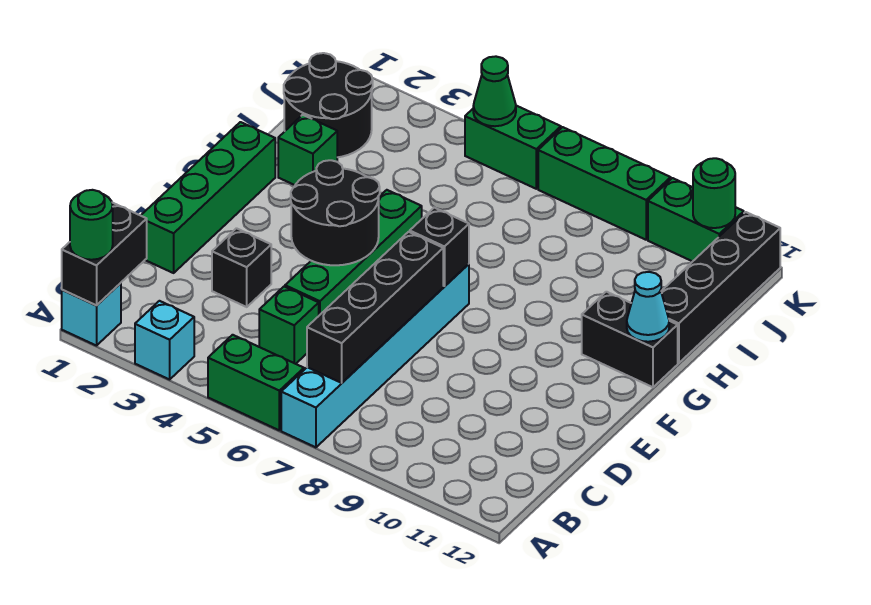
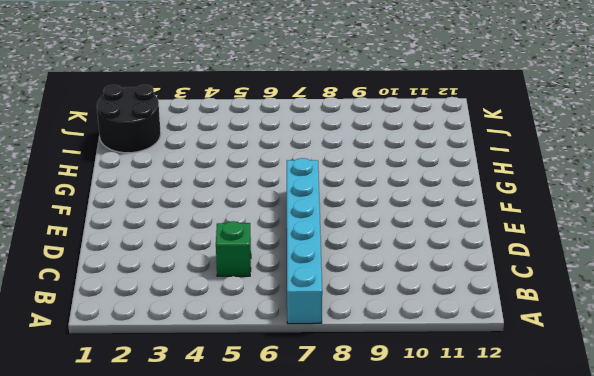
none -> cyan 1x1 brick [62,283,121,346]
none -> cyan 1x1 brick [135,301,194,379]
none -> green 1x2 brick [208,335,304,430]

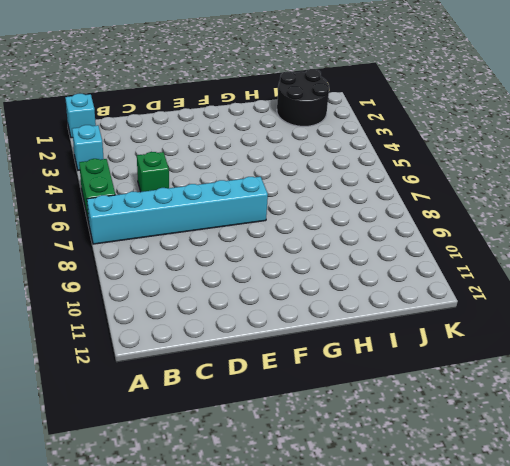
none -> green 1x4 brick [141,122,275,273]
none -> black 1x1 brick [212,228,271,307]
none -> green 1x4 brick [285,190,422,315]

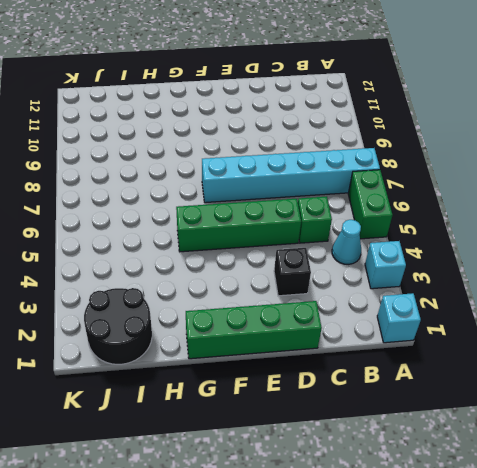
cyan 1x1 cone [332,220,361,264] -> cyan 1x1 cone moved to [627,272,669,342]
none -> black 1x2 brick [582,292,678,387]
none -> green 1x1 brick [278,115,337,185]
none -> black 1x4 brick [661,212,780,363]

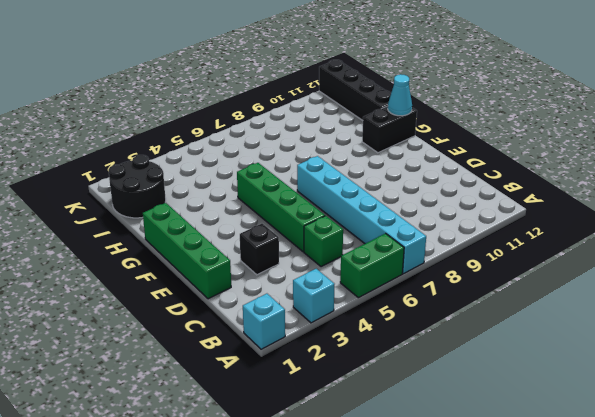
none -> green 1x1 brick [278,115,337,185]
none -> green 1x2 brick [465,106,561,189]
none -> green 1x3 brick [538,127,671,240]

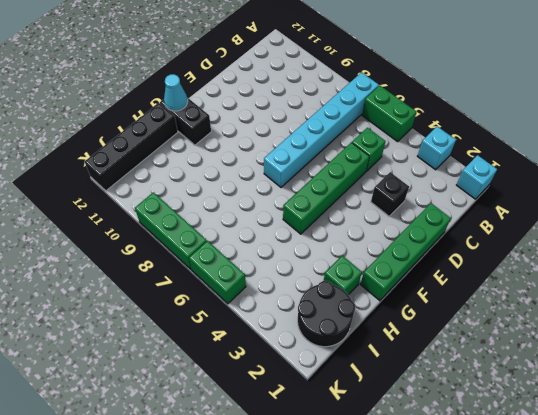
none -> green 1x2 brick [648,178,744,261]
none -> black 1x2 brick [62,203,147,305]
none -> black 1x4 brick [307,232,443,383]

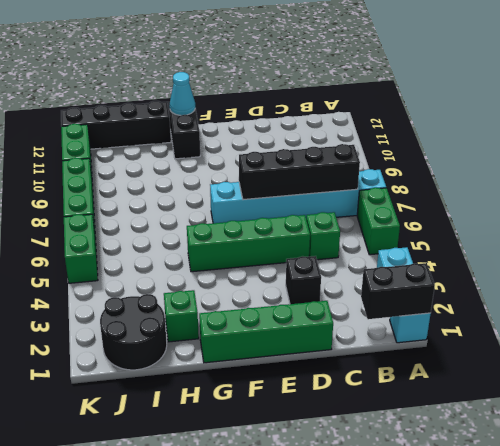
none -> black 2x2 round brick [291,160,380,265]
none -> black 1x1 brick [410,207,469,286]
none -> green 1x1 cone [473,56,516,126]

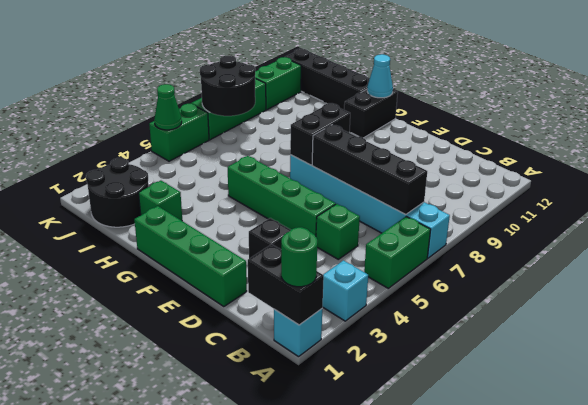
black 1x2 brick [290,103,350,165] -> black 1x1 brick [410,207,469,286]
black 2x2 round brick [200,56,255,116] -> black 2x2 round brick moved to [291,160,380,265]
none -> green 1x1 round brick [693,158,735,228]

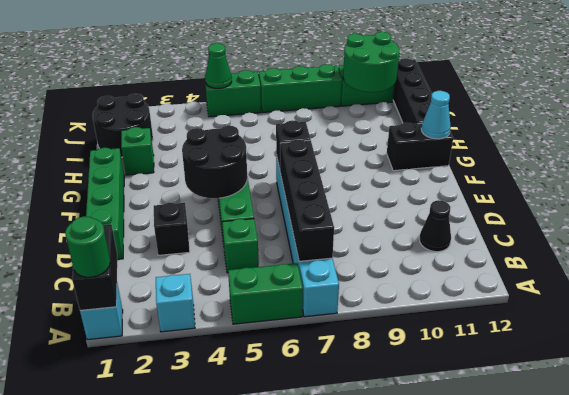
black 1x1 cone [419,200,451,252] -> none
green 2x2 round brick [343,32,399,92] -> green 1x1 round brick [693,158,735,228]

